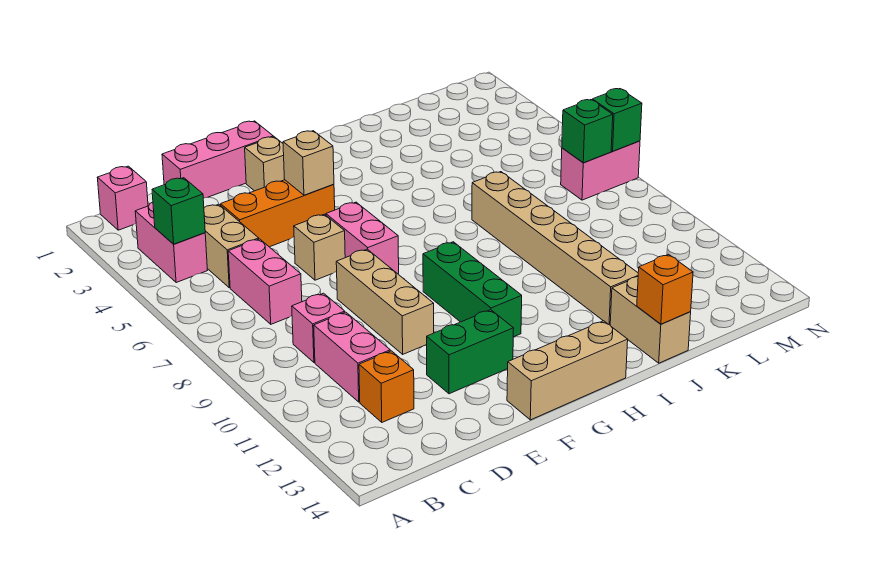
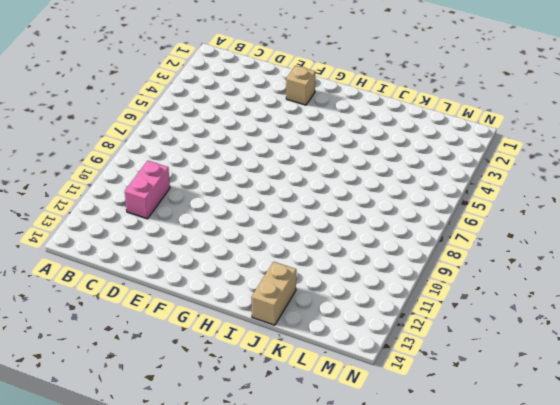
none -> pink 1x1 brick [97,166,148,230]
none -> pink 1x2 brick [135,202,207,283]
none -> tan 1x2 brick [204,204,259,288]

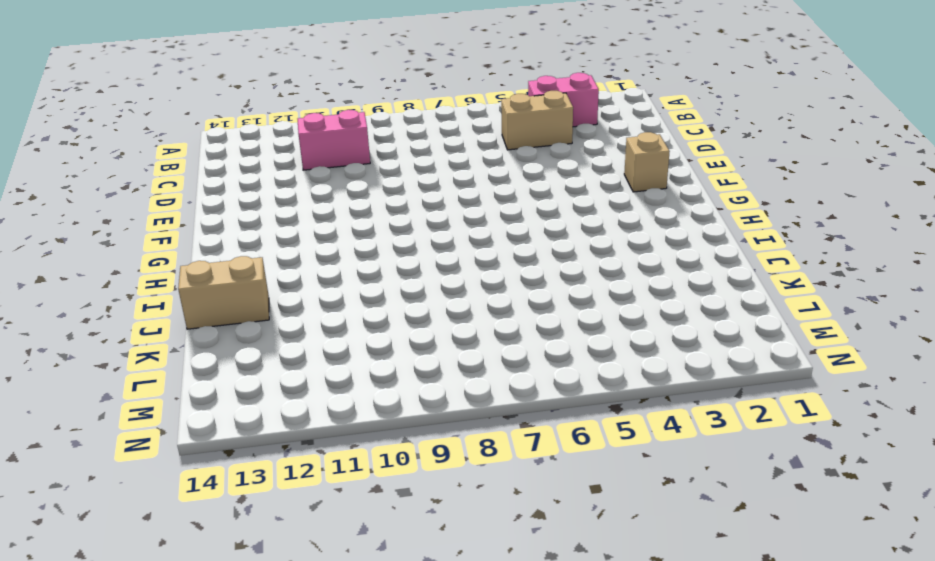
none -> pink 1x1 brick [97,166,148,230]
none -> pink 1x2 brick [228,239,302,324]
none -> pink 1x1 brick [292,293,345,362]

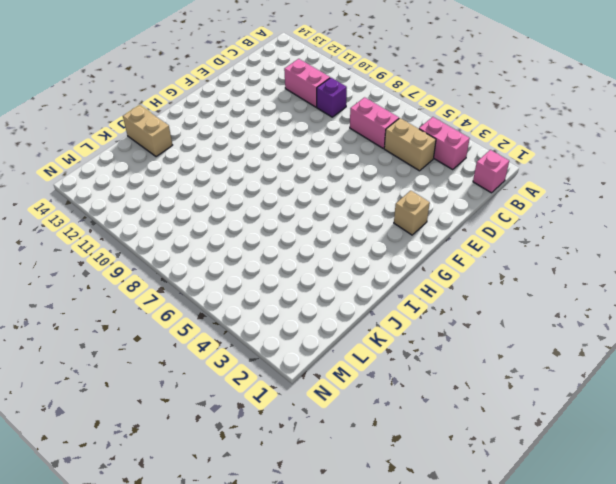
purple 1x1 brick [317,78,347,117] -> pink 1x1 brick [292,293,345,362]
none -> orange 1x1 brick [359,351,414,422]
none -> pink 1x3 brick [162,121,273,198]
none -> orange 1x3 brick [221,180,335,247]

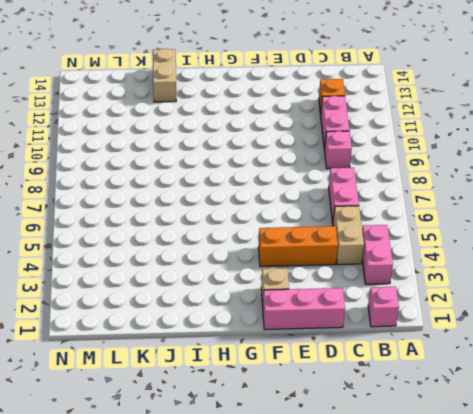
none -> tan 1x1 brick [294,214,345,280]
none -> tan 1x3 brick [336,249,434,354]
none -> green 1x2 brick [427,310,514,394]

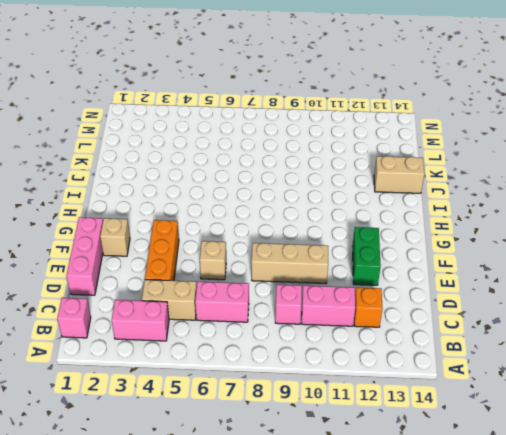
none -> pink 1x2 brick [326,202,399,274]
none -> tan 1x3 brick [507,321,628,420]
none -> green 1x3 brick [423,242,522,337]

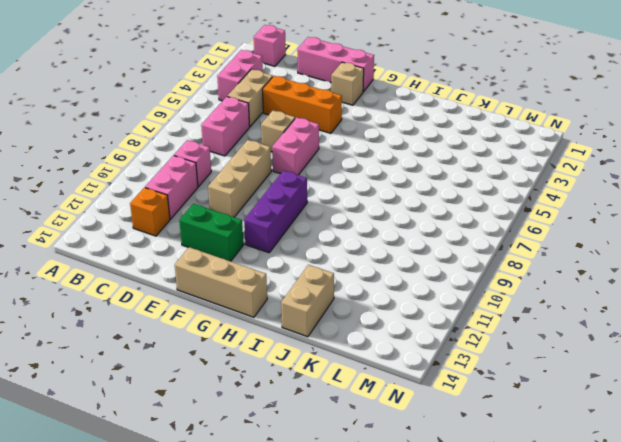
purple 1x3 brick [244,171,307,253] -> green 1x3 brick [423,242,522,337]
none -> tan 1x6 brick [472,172,638,325]
none -> pink 1x2 brick [561,141,640,200]
none -> green 1x1 brick [152,178,205,244]

